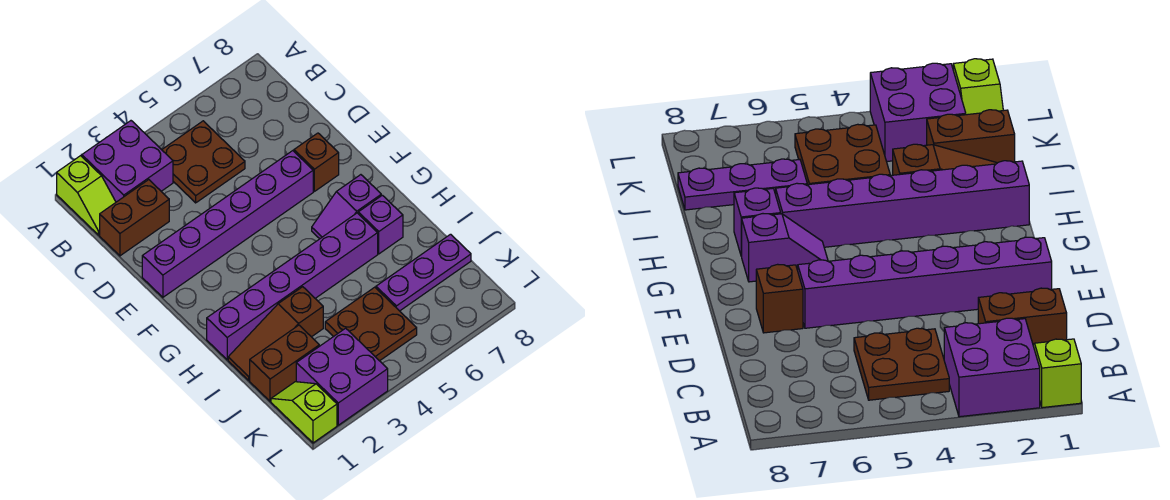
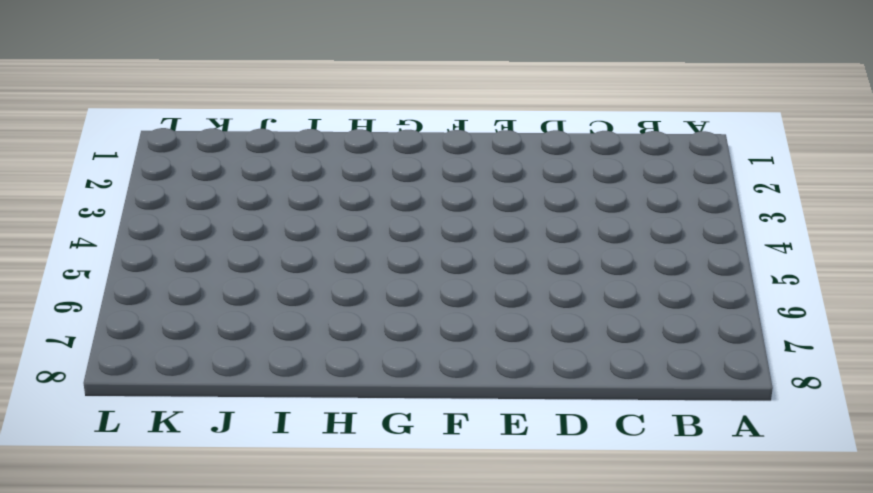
none -> lime 1x2 slope [57,156,116,235]
none -> purple 2x2 brick [82,121,173,202]
none -> brown 2x2 plate [162,121,245,203]

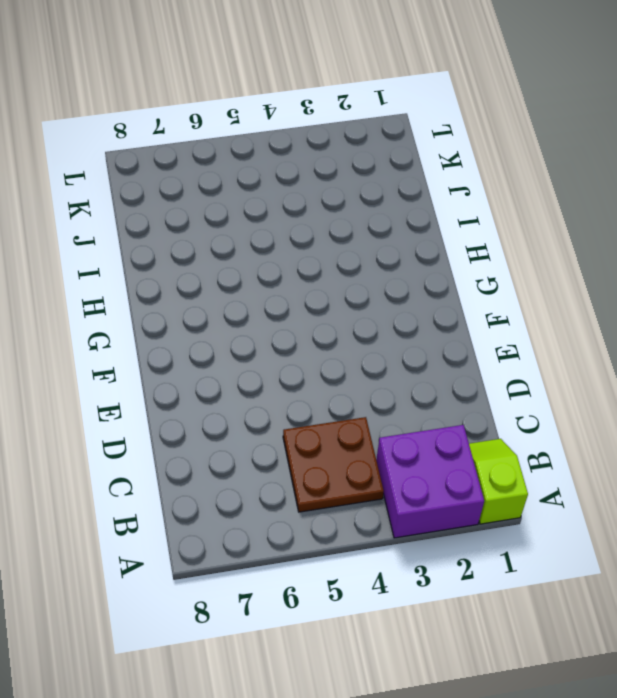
none -> brown 1x2 brick [100,180,169,256]
none -> purple 1x6 brick [142,151,313,297]
none -> brown 1x1 brick [294,133,339,191]

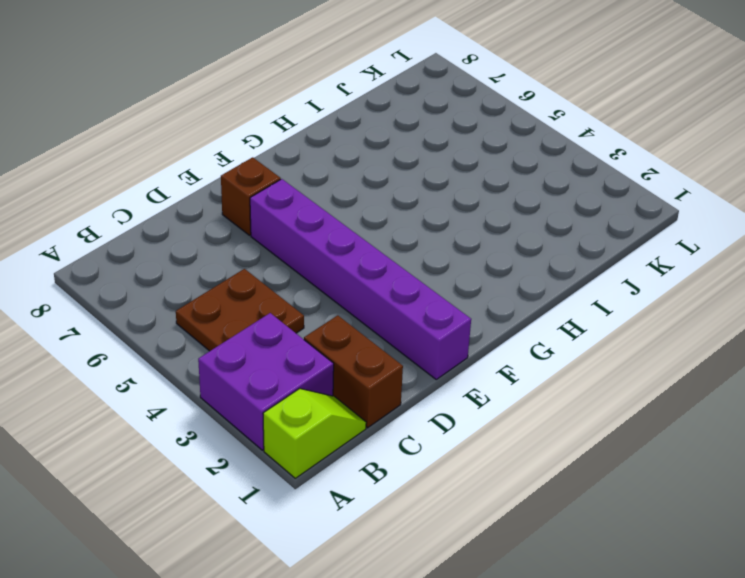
none -> purple 1x2 slope [312,175,381,239]
none -> purple 1x6 brick [207,213,378,360]
none -> purple 1x1 brick [358,195,403,254]

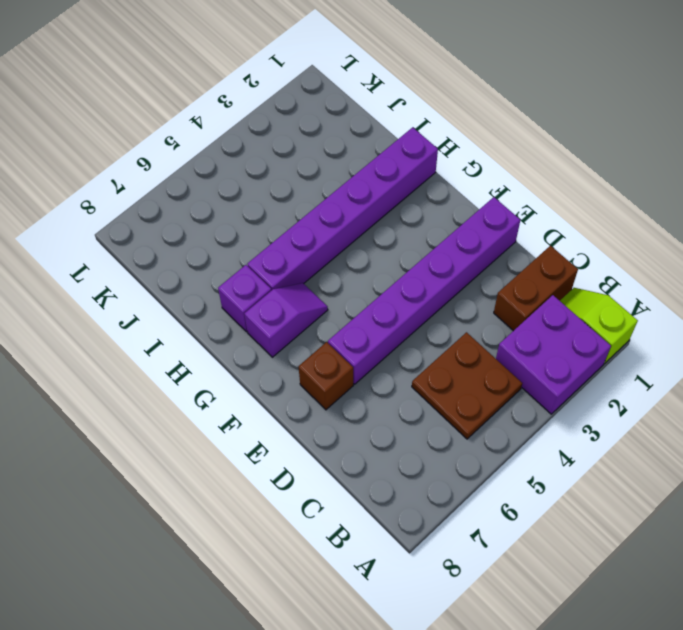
none -> brown 1x3 slope [228,287,323,380]
none -> brown 1x2 brick [250,325,319,401]
none -> brown 2x2 plate [325,287,417,361]

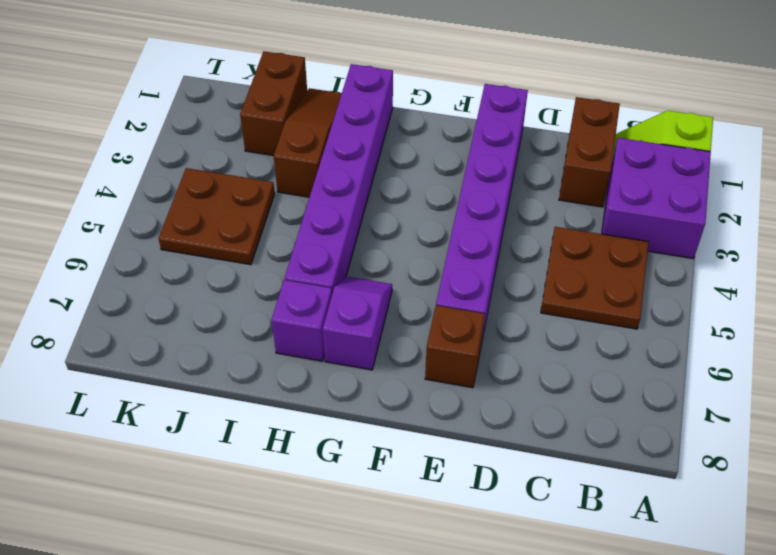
none -> purple 1x3 plate [376,234,471,311]
none -> lime 1x2 slope [271,382,337,443]
none -> purple 2x2 brick [296,328,388,425]

